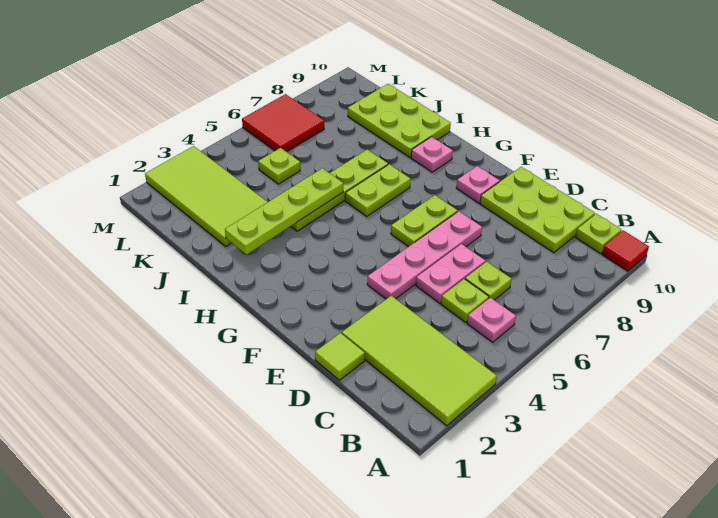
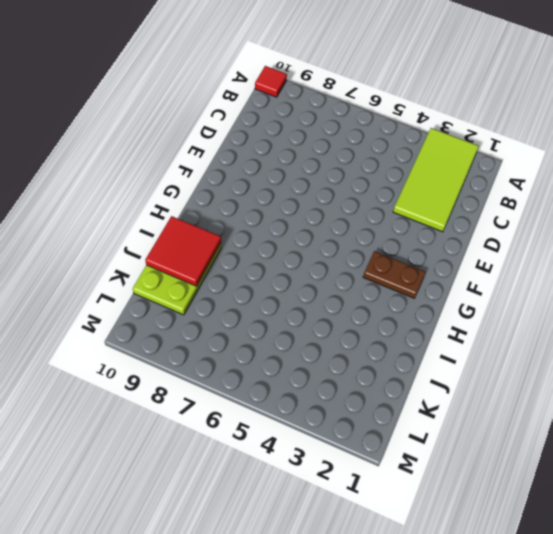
brown 1x2 plate [363,251,425,298] -> none
red 2x2 tile [145,216,221,286] -> red 2x2 tile moved to [242,94,324,152]
none -> pink 1x1 plate [467,297,516,342]
none -> lime 1x1 plate [576,214,622,254]
none -> lime 1x1 plate [441,279,489,323]

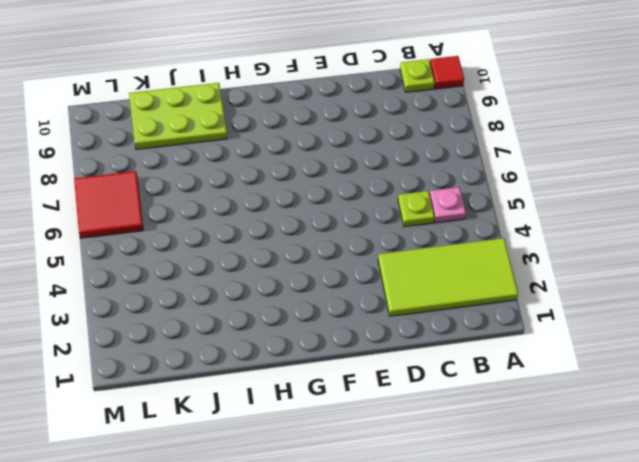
none -> lime 1x1 plate [465,262,512,300]
none -> lime 2x3 plate [480,167,595,253]
none -> lime 1x1 tile [315,333,365,380]

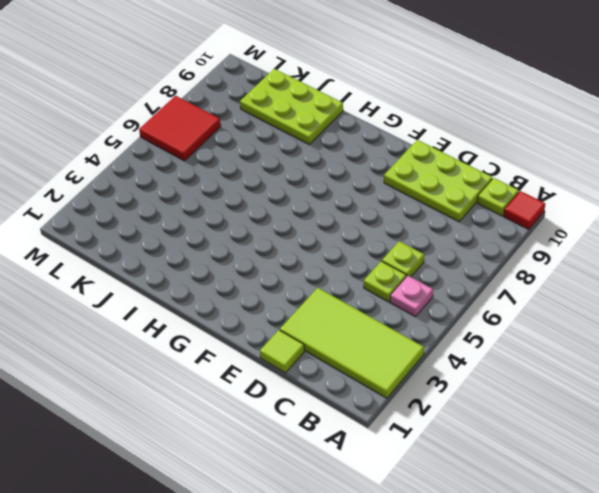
none -> pink 1x2 plate [416,244,485,303]
none -> pink 1x4 plate [367,211,482,299]
none -> lime 1x2 plate [391,195,458,247]

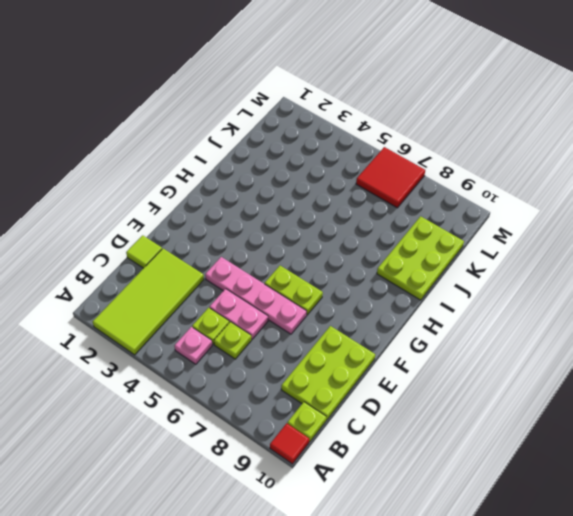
none -> pink 1x1 plate [456,166,500,203]
none -> lime 1x2 plate [345,164,411,216]
none -> pink 1x1 plate [411,137,453,172]

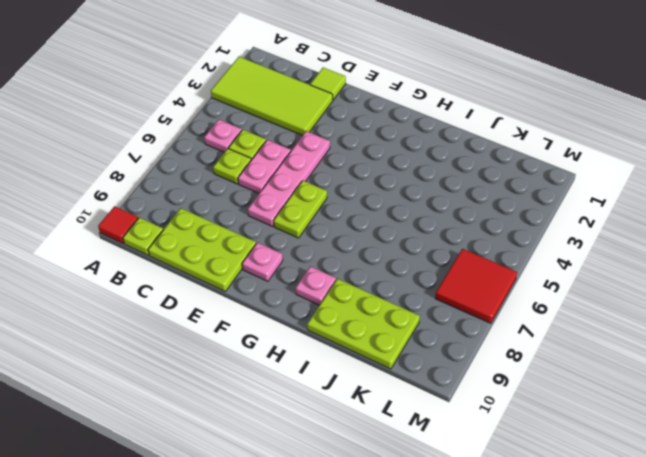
none -> lime 1x2 plate [345,164,411,216]
none -> lime 1x4 plate [291,149,388,231]
none -> lime 2x4 tile [145,146,267,246]

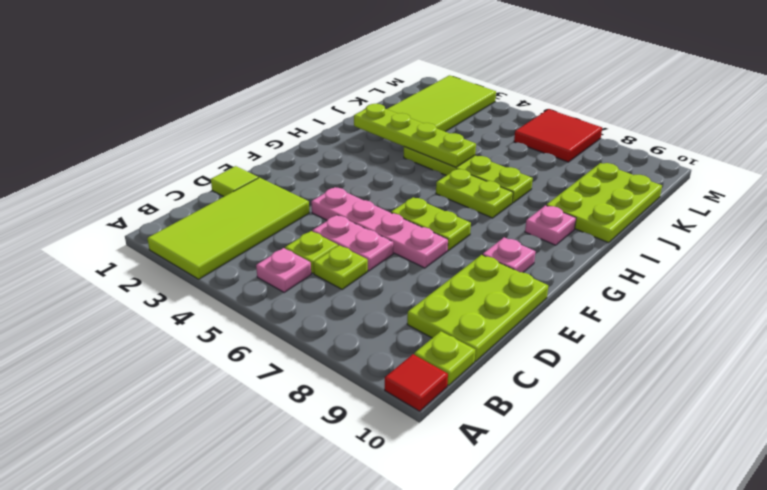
none -> lime 1x1 plate [258,148,300,184]

